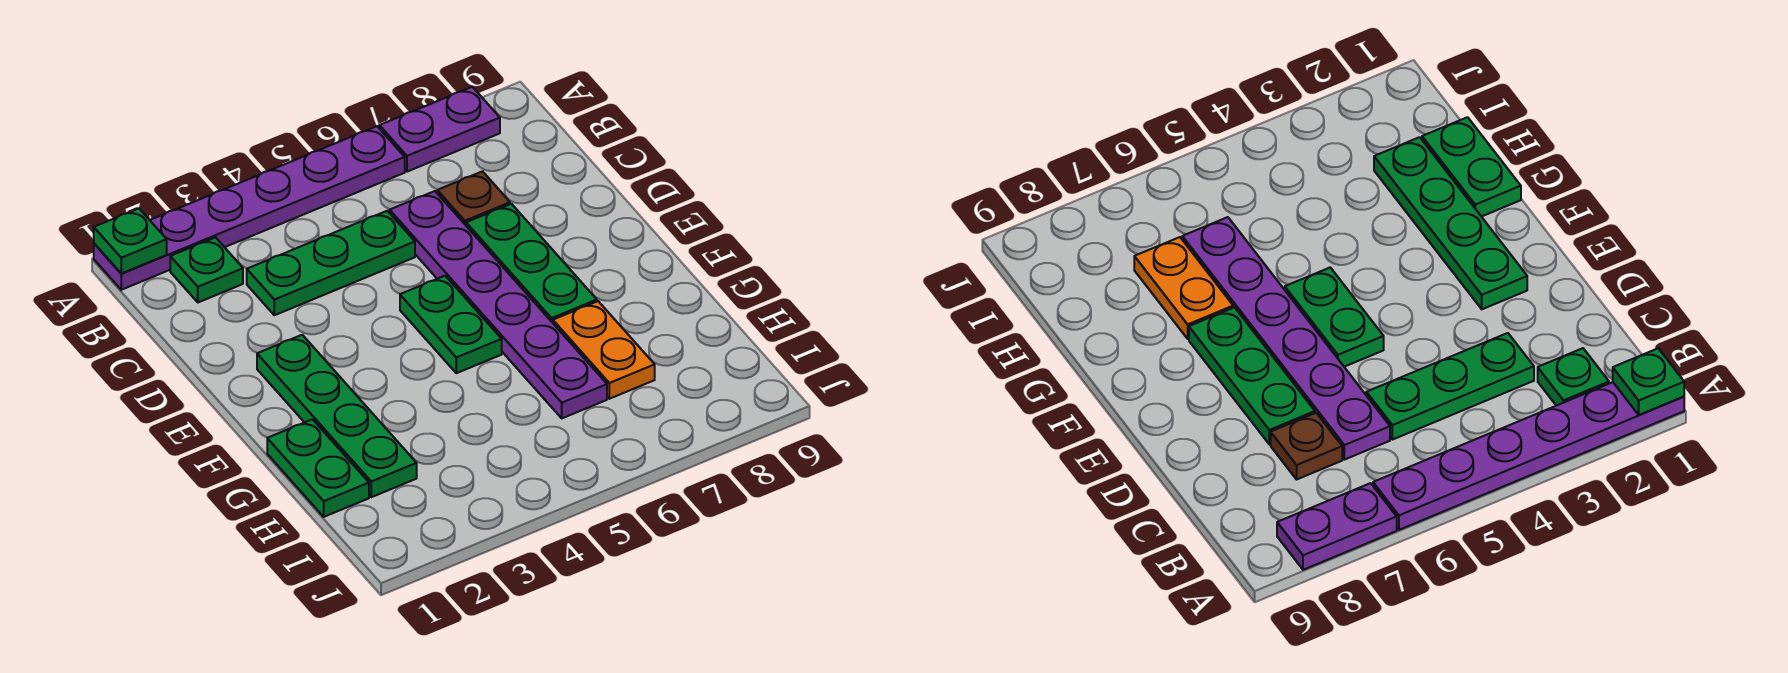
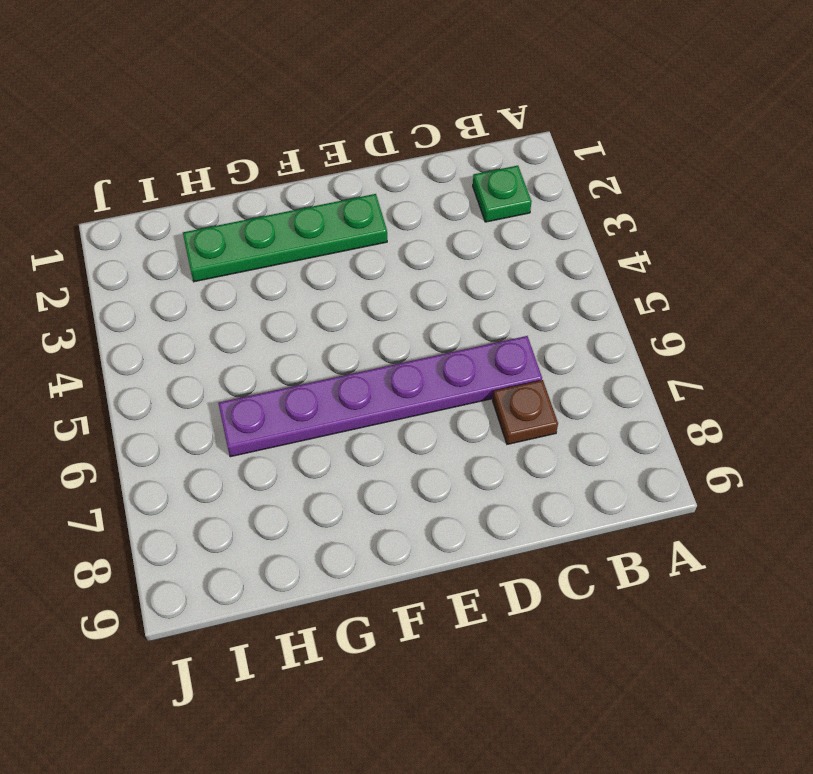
none -> purple 1x6 plate [94,126,405,290]
none -> purple 1x2 plate [379,87,500,172]
none -> green 1x3 plate [247,211,415,315]

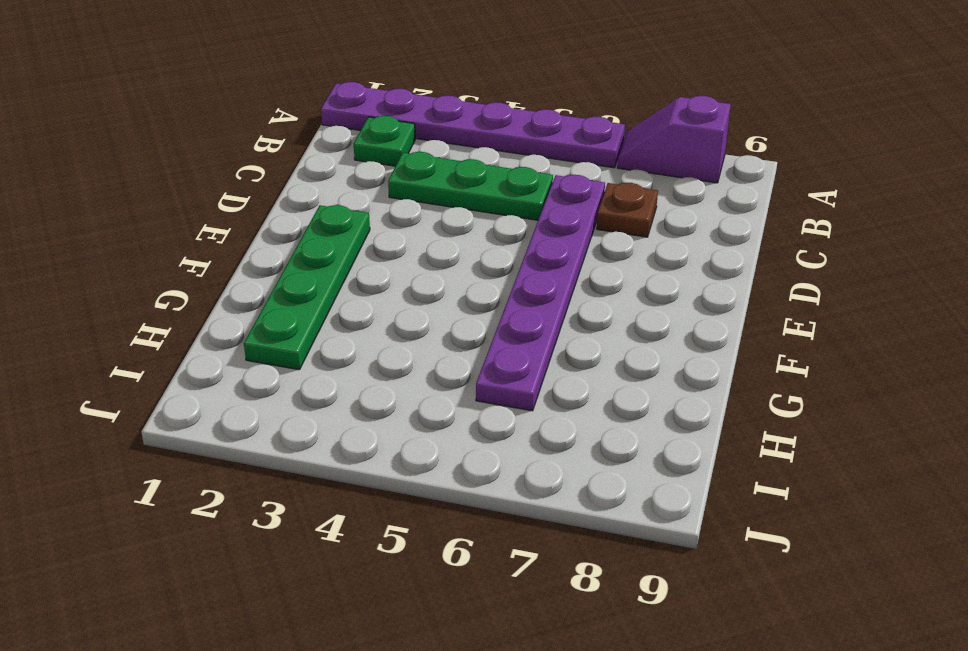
purple 1x2 slope [617,96,731,183] -> purple 1x2 plate [379,87,500,172]
none -> green 1x3 plate [466,204,597,323]
none -> green 1x2 plate [400,276,502,373]
none -> green 1x2 plate [267,419,369,517]

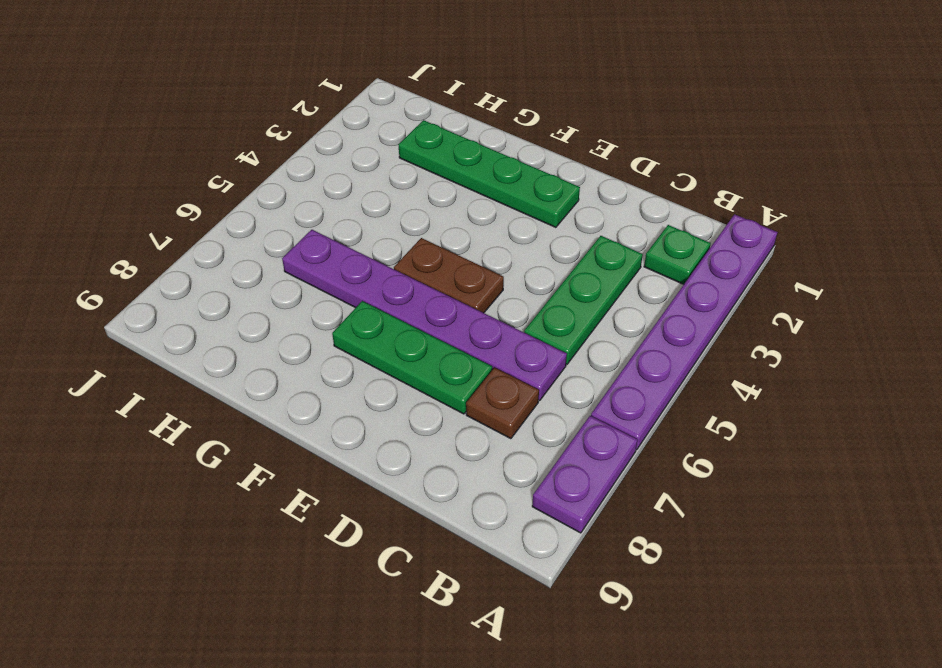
brown 1x2 plate [394,238,504,313] -> green 1x2 plate [400,276,502,373]
none -> green 1x2 plate [267,419,369,517]
none -> orange 1x2 plate [553,301,655,399]
none -> green 1x1 plate [94,208,167,273]

